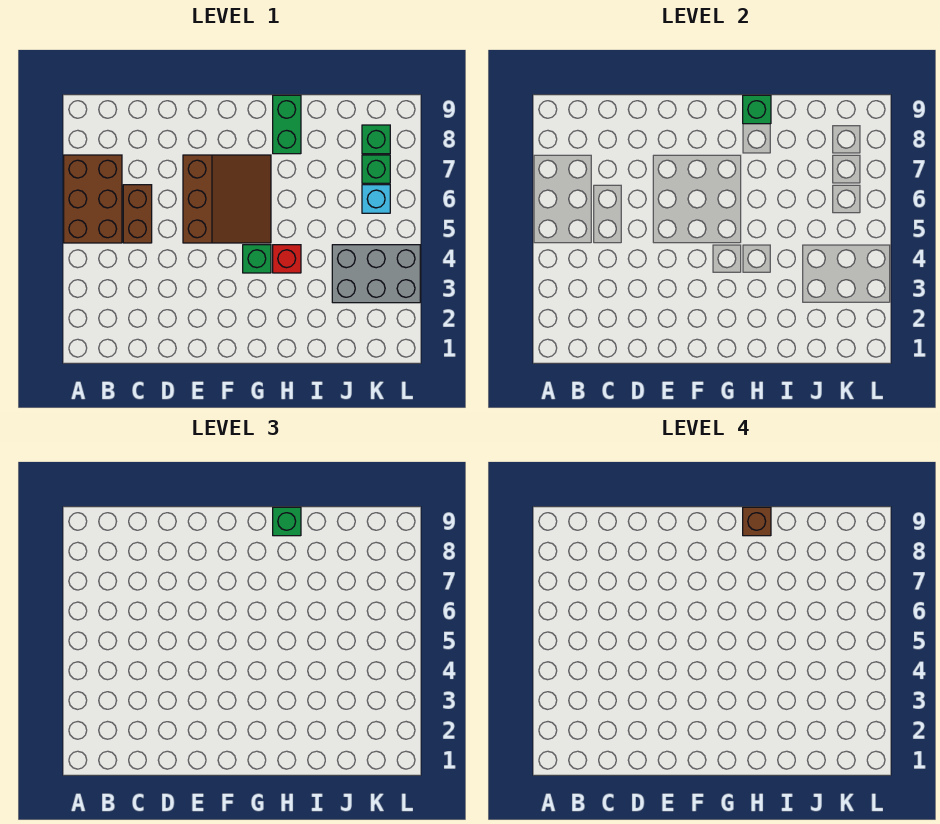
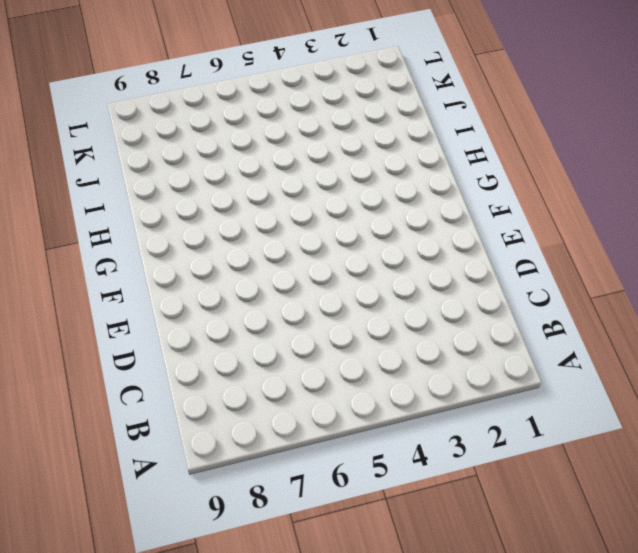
none -> brown 2x3 brick [64,155,122,243]
none -> brown 1x2 brick [123,185,152,243]
none -> brown 3x3 slope [183,155,271,243]

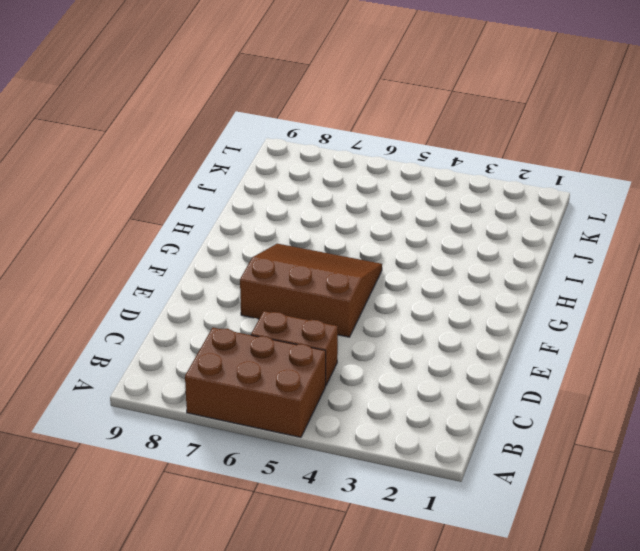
none -> green 1x1 brick [243,245,271,273]
none -> red 1x1 brick [273,245,301,273]
none -> green 1x2 brick [273,95,301,154]

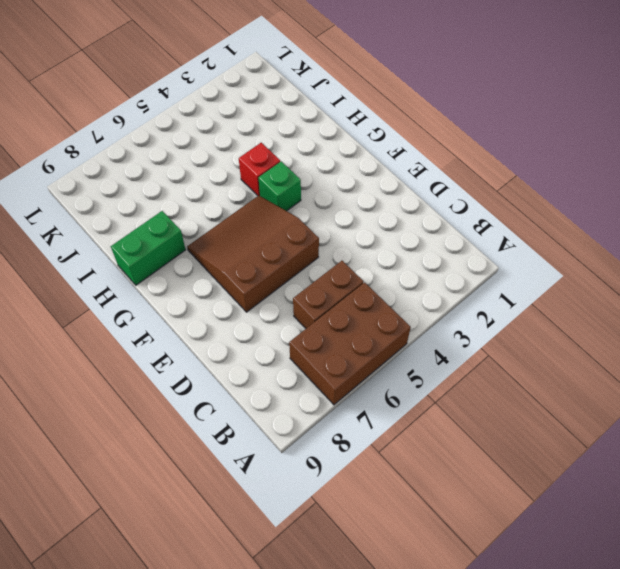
none -> grey 2x3 brick [332,245,420,303]
none -> cyan 1x1 brick [362,185,390,213]
none -> green 1x1 brick [362,155,390,183]

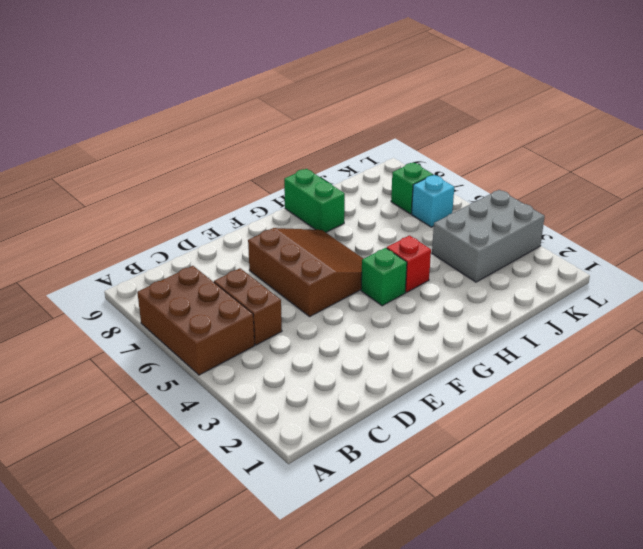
none -> green 1x1 brick [362,125,390,154]
none -> green 1x1 brick [743,95,771,124]
none -> green 1x1 brick [273,507,301,536]

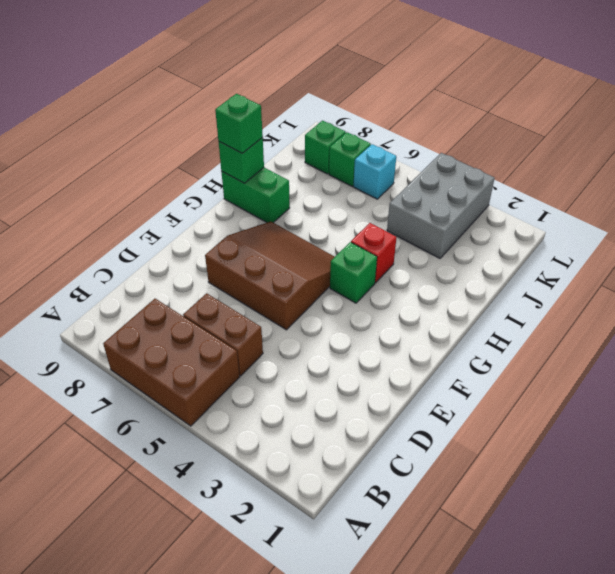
none -> brown 1x1 brick [743,507,771,536]

